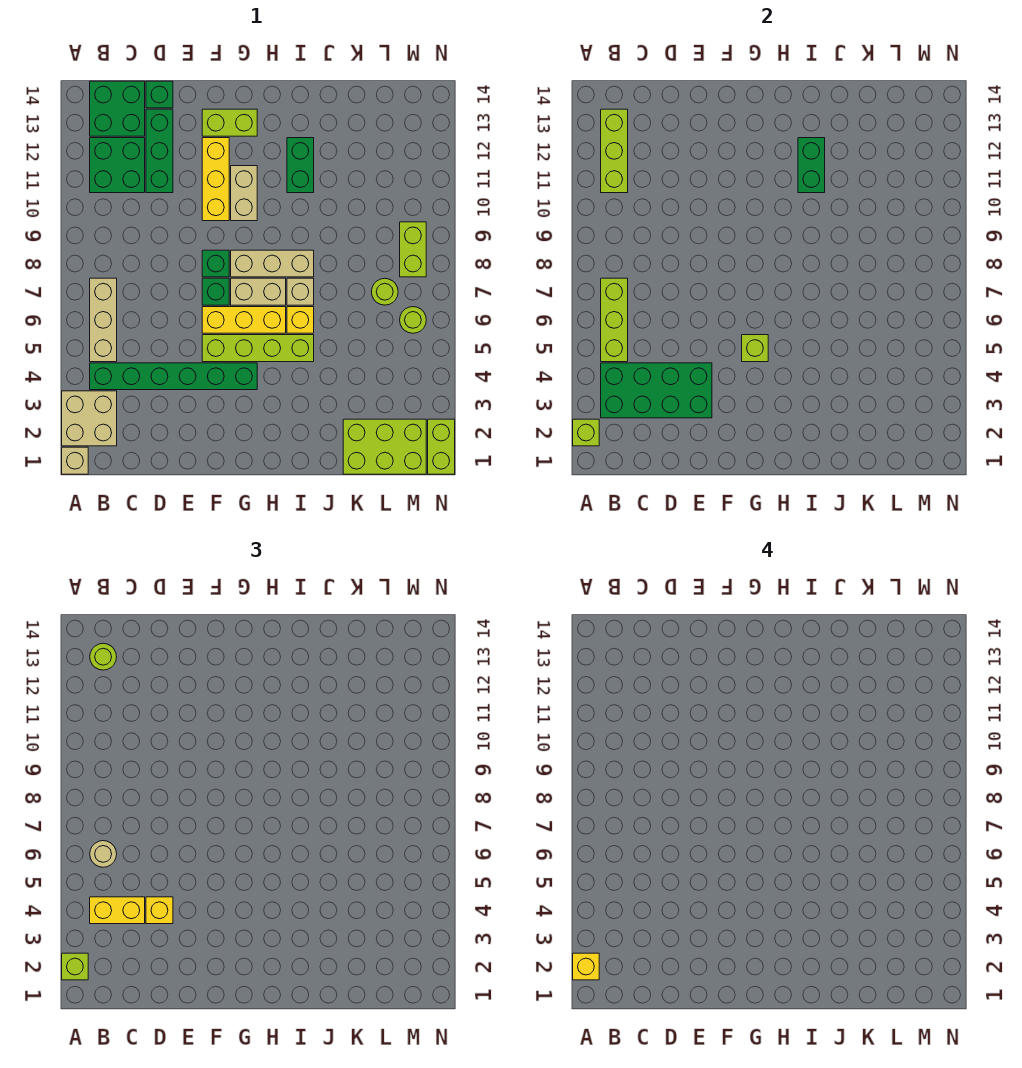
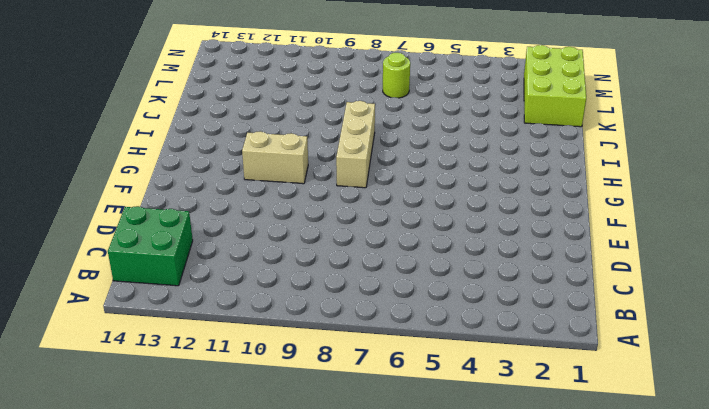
none -> tan 1x1 brick [62,447,88,474]
none -> tan 2x2 brick [62,391,117,446]
none -> green 1x6 brick [90,363,257,390]
none -> tan 1x3 brick [90,278,117,362]

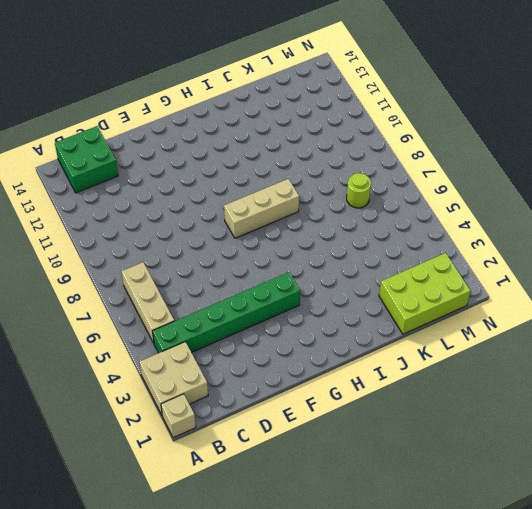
none -> green 2x2 brick [90,138,145,193]
none -> green 1x3 brick [146,109,173,193]
none -> green 1x1 brick [146,81,173,108]
none -> lime 1x4 brick [202,335,314,362]

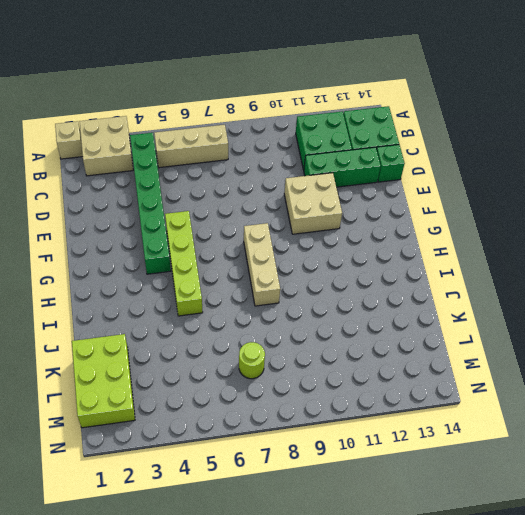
tan 2x2 brick [284,173,342,234] -> yellow 1x3 brick [202,138,229,221]
none -> yellow 1x3 brick [202,307,286,333]
none -> green 1x1 brick [202,278,229,305]
none -> green 1x1 brick [202,250,229,277]
none -> lime 1x2 brick [202,109,257,136]

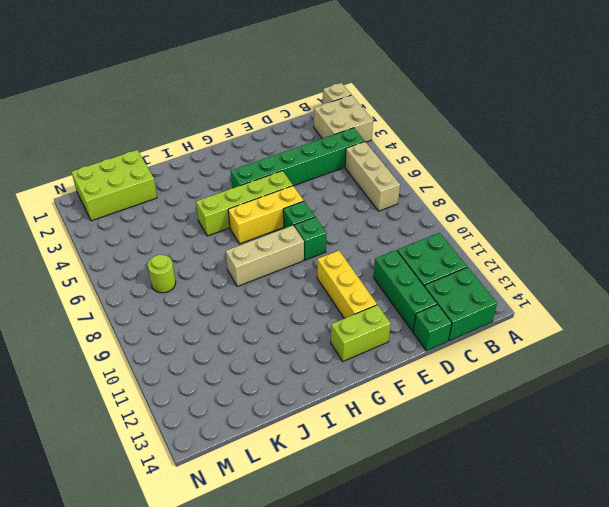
none -> tan 1x2 brick [231,278,286,305]
none -> tan 1x2 brick [231,166,257,221]
none -> yellow 1x1 brick [287,307,314,333]
none -> tan 1x1 brick [287,278,314,305]

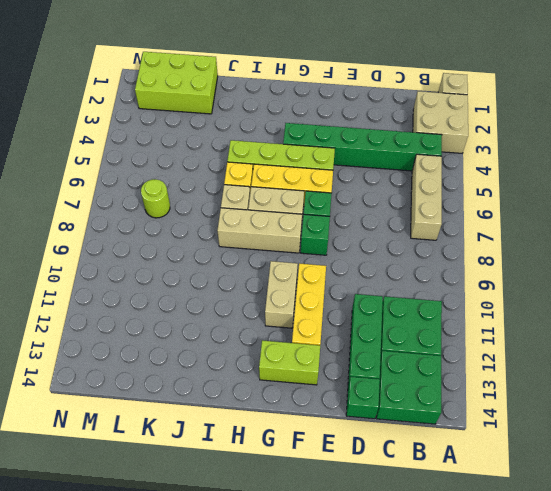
none -> green 1x2 brick [287,138,314,193]
none -> lime 1x1 round brick [400,307,426,333]
none -> lime 1x2 brick [400,222,426,277]
none -> lime 1x2 brick [428,419,455,474]

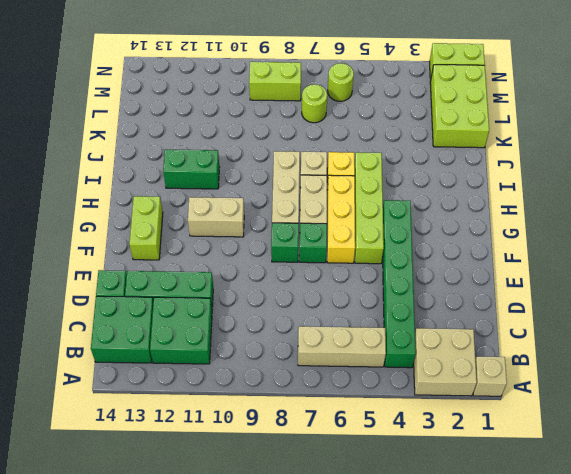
none -> yellow 1x3 brick [202,138,229,221]
none -> lime 1x1 brick [573,419,599,446]
none -> green 2x4 brick [601,363,712,418]
none -> lime 1x3 brick [601,278,628,362]

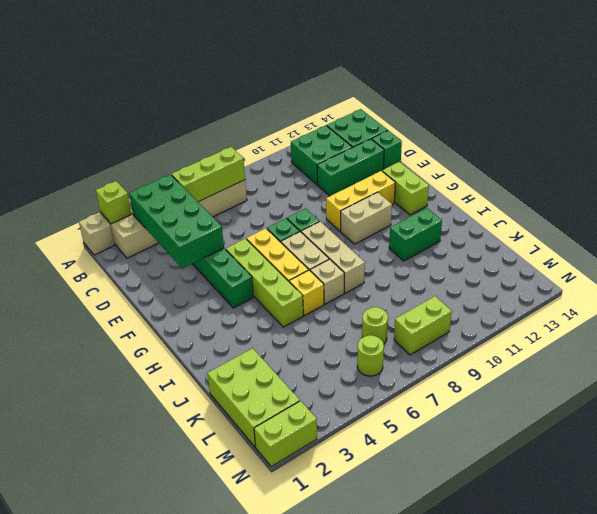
none -> lime 1x3 brick [601,109,628,193]
none -> lime 1x1 brick [742,335,768,362]
none -> green 1x2 brick [798,138,825,193]
none -> lime 1x1 brick [62,953,88,980]

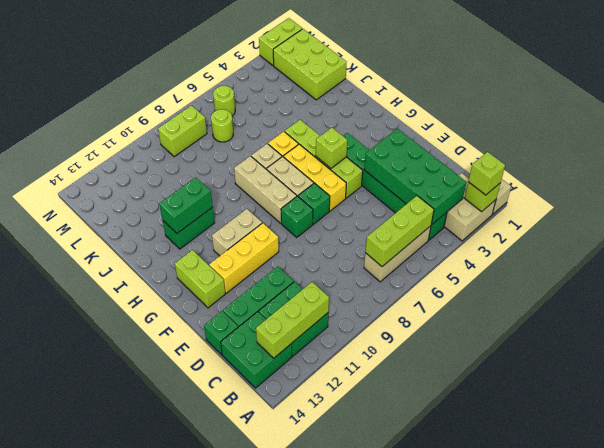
none -> yellow 1x2 brick [90,897,145,924]
none -> tan 1x1 round brick [90,841,117,867]
none -> lime 1x1 round brick [90,643,117,670]
none -> yellow 1x1 brick [146,897,173,924]

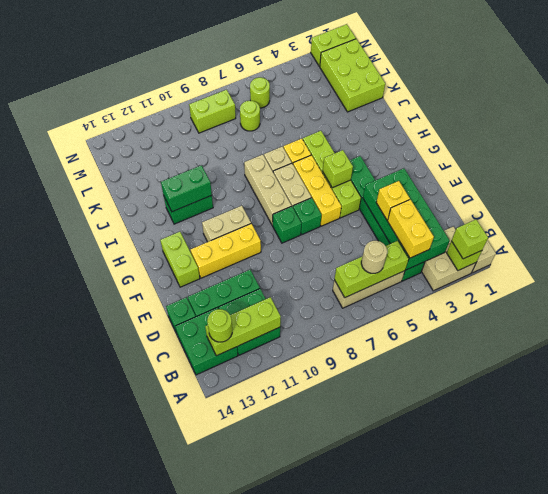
none -> yellow 1x1 brick [573,953,599,980]

